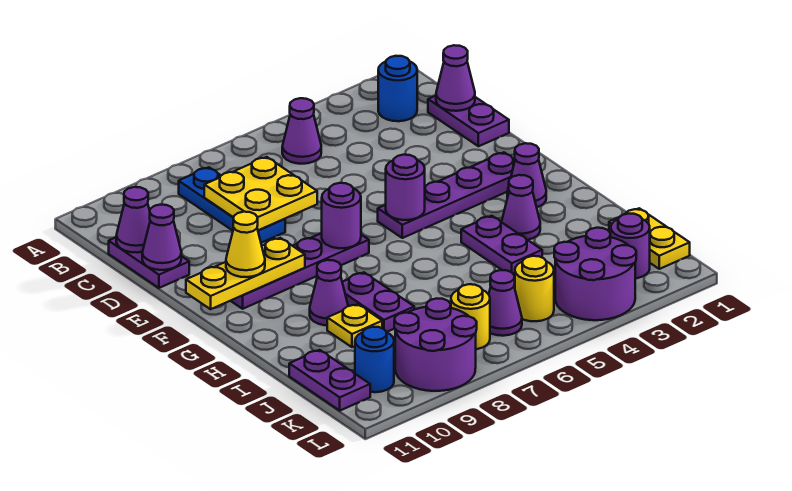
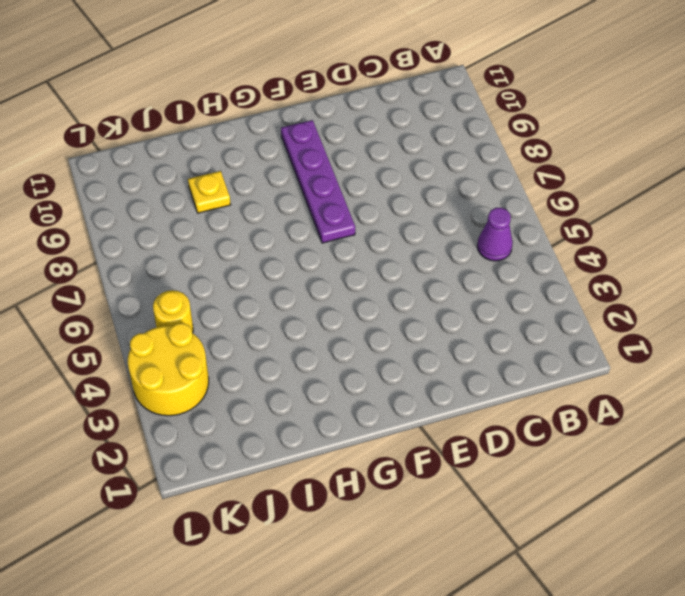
yellow 2x2 round brick [128,323,209,416] -> purple 2x2 round brick [554,228,636,320]
none -> blue 1x1 round brick [378,56,417,121]
none -> blue 1x3 plate [179,167,285,243]
none -> purple 1x2 plate [428,96,509,146]
none -> purple 1x2 plate [109,238,189,288]

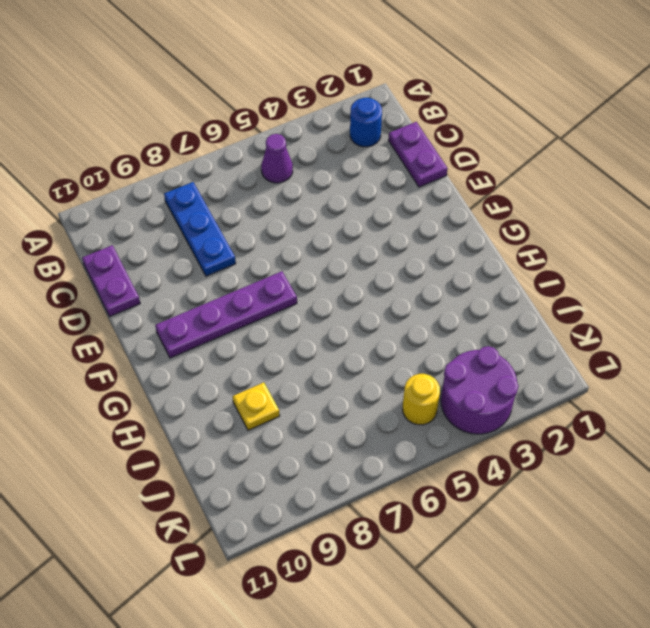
none -> purple 1x4 plate [378,152,515,238]
none -> purple 1x1 cone [507,143,546,207]
none -> purple 1x1 cone [502,175,540,240]
none -> purple 1x2 plate [461,216,542,275]

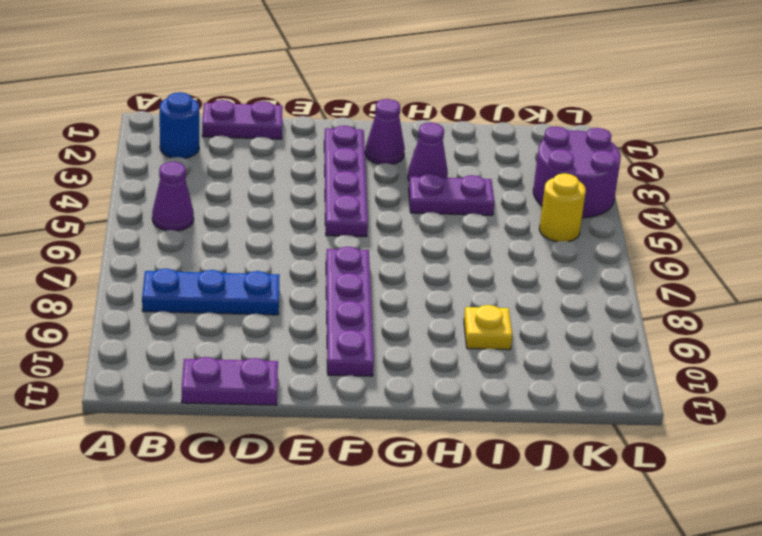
none -> purple 1x2 plate [342,272,414,332]
none -> purple 1x1 cone [310,260,348,325]
none -> yellow 1x2 plate [609,208,690,269]
none -> purple 1x2 plate [289,350,370,410]

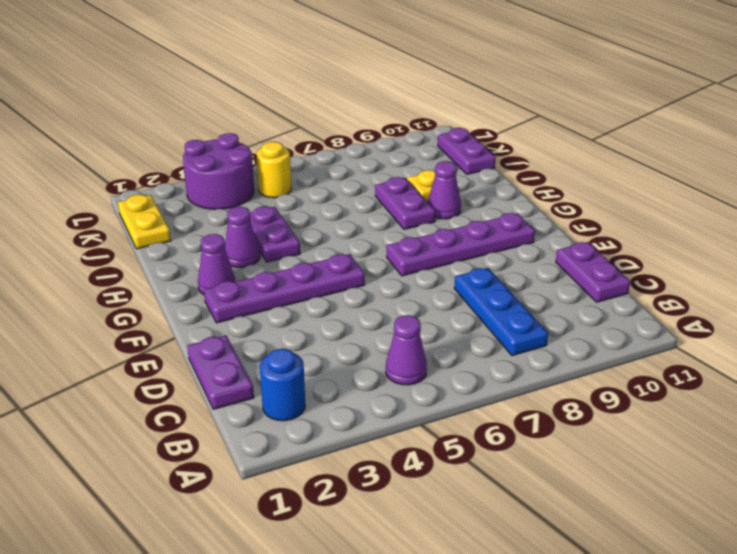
none -> purple 1x1 round brick [611,214,650,278]
none -> purple 1x1 cone [489,270,522,336]
none -> yellow 1x1 round brick [451,284,490,349]
none -> purple 2x2 round brick [394,298,477,391]

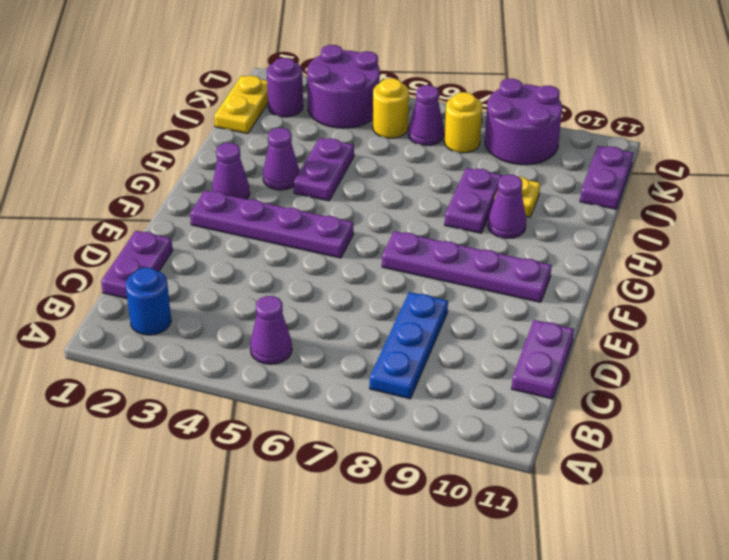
none -> blue 1x1 round brick [355,327,394,392]
none -> purple 1x1 cone [436,45,475,111]
none -> yellow 2x2 plate [204,157,317,230]
none -> purple 1x1 cone [116,187,150,253]

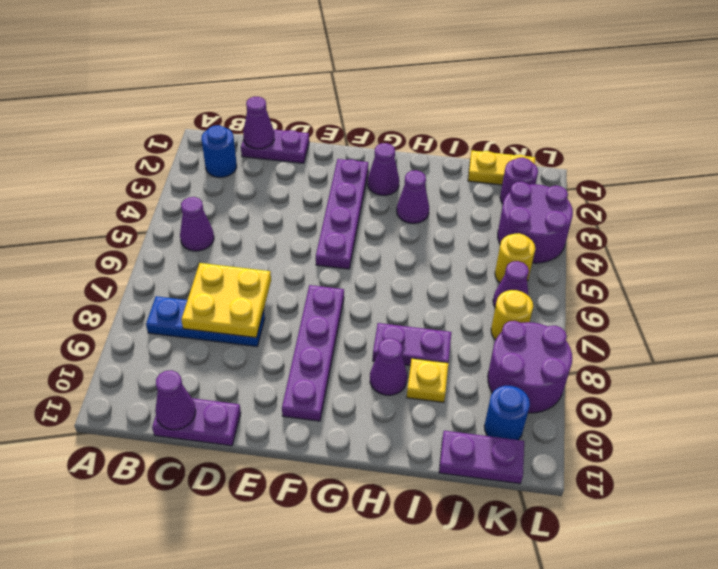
none -> purple 1x2 plate [461,216,542,275]
none -> purple 1x1 cone [142,205,181,270]
none -> purple 1x1 round brick [385,155,425,220]
none -> purple 1x1 round brick [322,183,361,248]

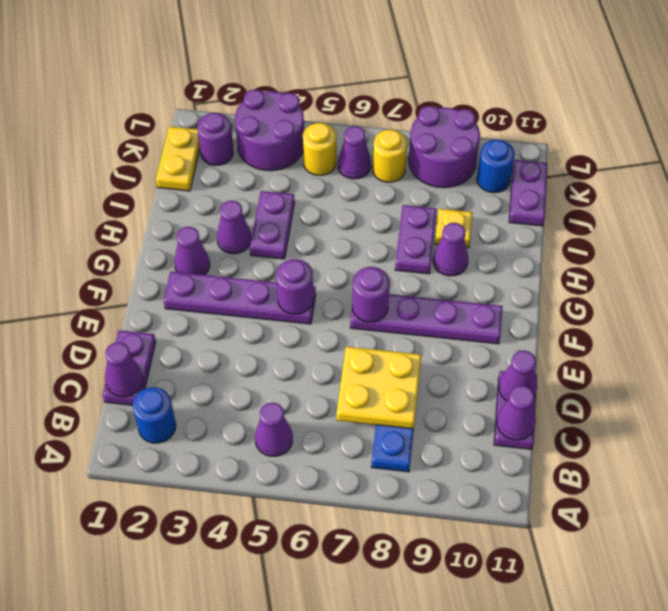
none -> yellow 1x3 plate [186,238,305,309]
none -> yellow 1x1 cone [226,212,265,277]

